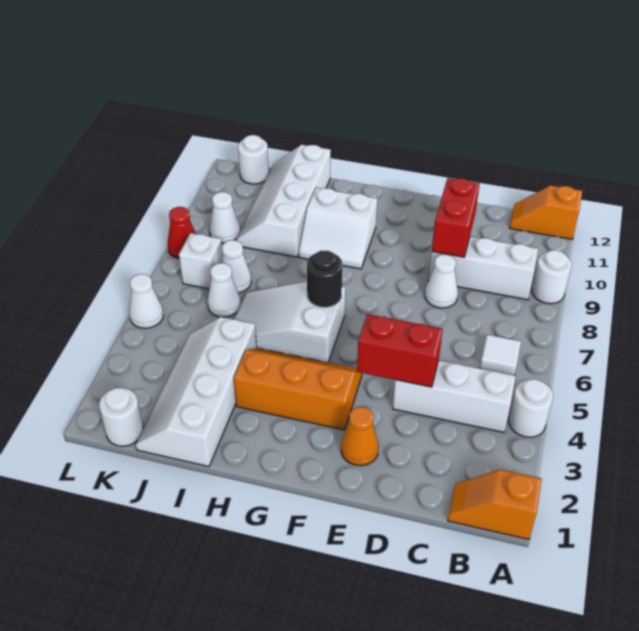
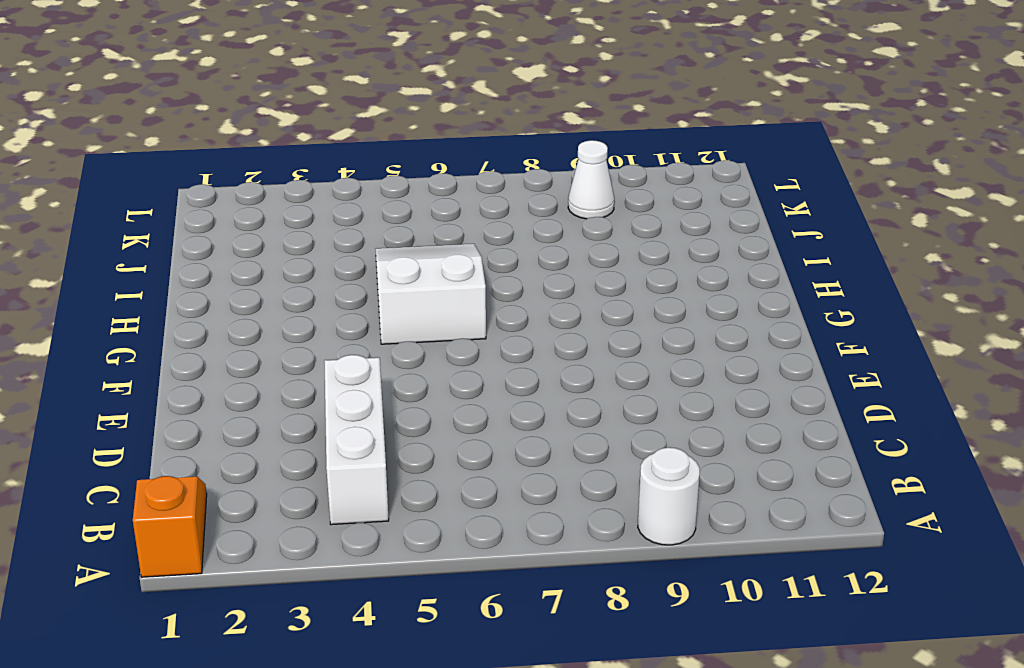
none -> white 1x1 round brick [509,379,553,437]
none -> orange 1x2 slope [510,185,582,239]
none -> white 1x1 tile [480,335,521,375]

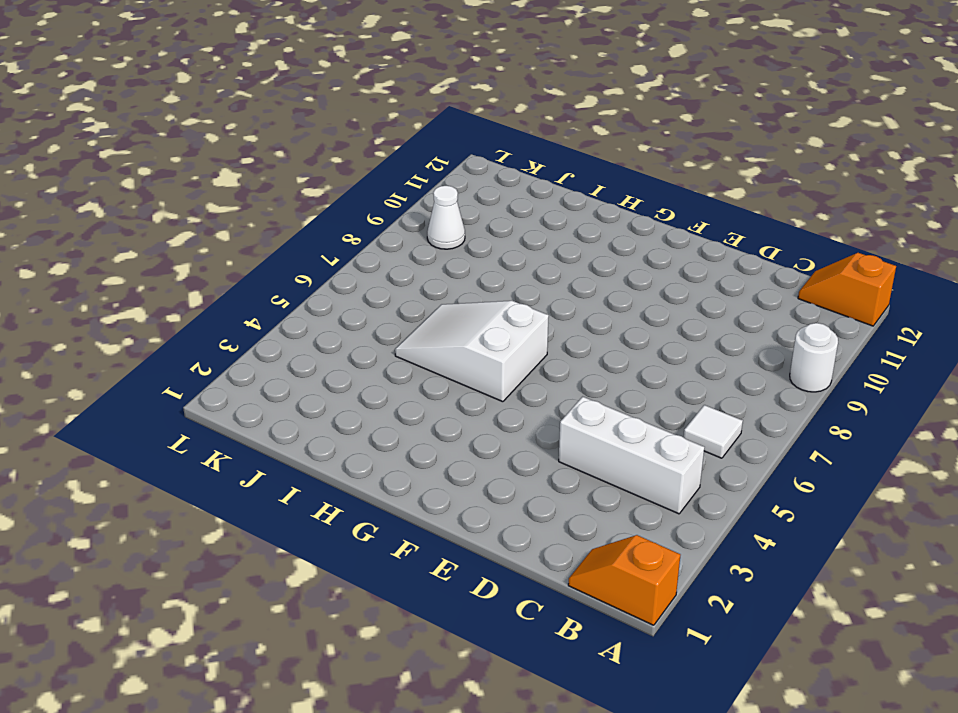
none -> white 1x1 round brick [509,379,553,437]
none -> white 1x3 brick [429,237,538,300]
none -> white 1x1 cone [425,254,458,308]

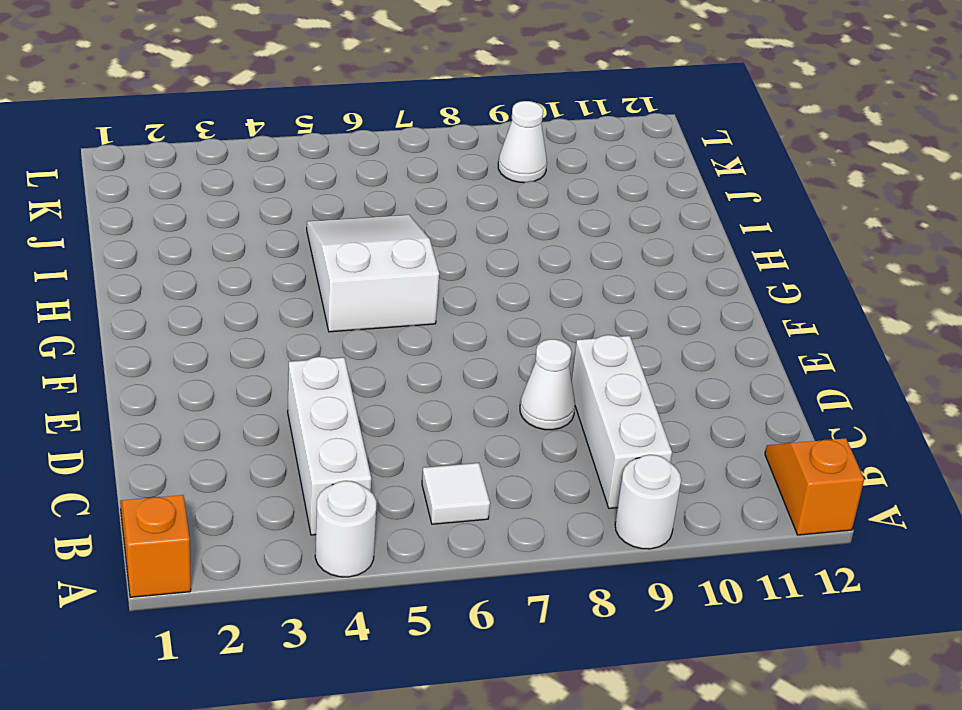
none -> orange 1x1 cone [341,407,379,466]
none -> orange 2x3 slope [234,348,362,430]
none -> white 2x2 slope [299,188,377,269]

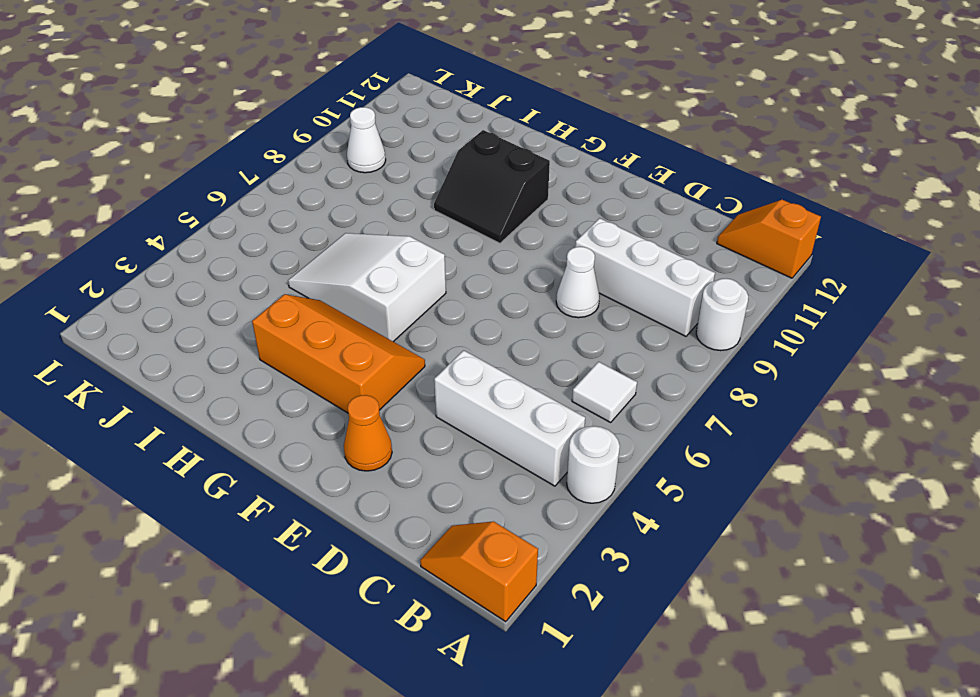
black 2x2 slope [434,130,550,243] -> white 2x2 slope [299,188,377,269]
none -> white 2x4 slope [136,317,257,467]
none -> white 2x4 slope [236,145,331,257]
none -> white 1x1 cone [207,263,241,317]

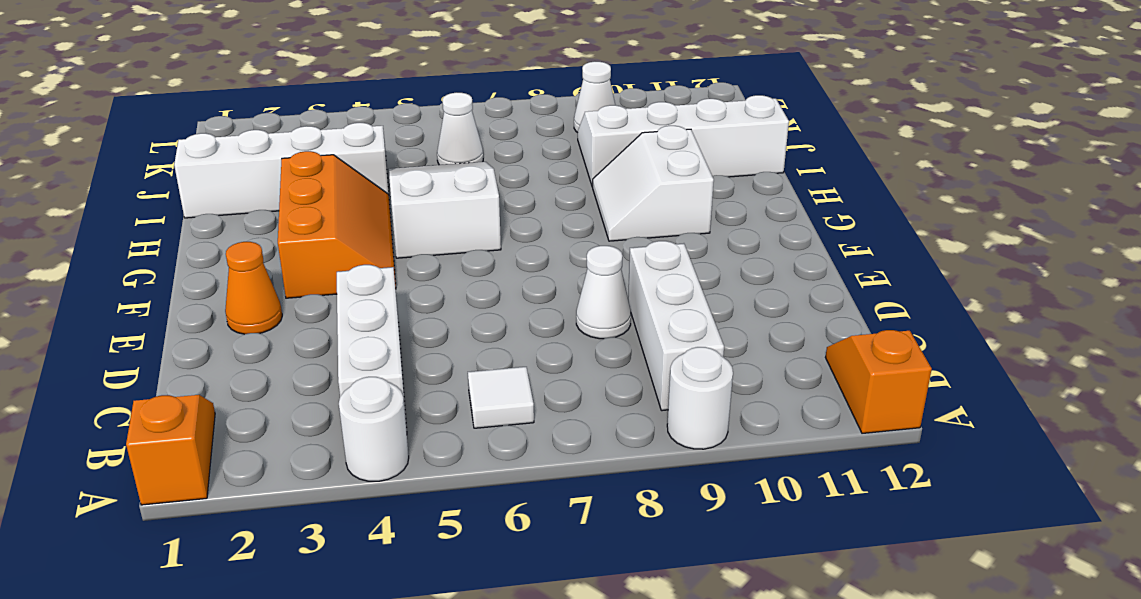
none -> white 1x1 cone [222,240,251,293]
none -> white 1x1 round brick [99,388,143,446]
none -> white 1x1 brick [179,233,223,289]

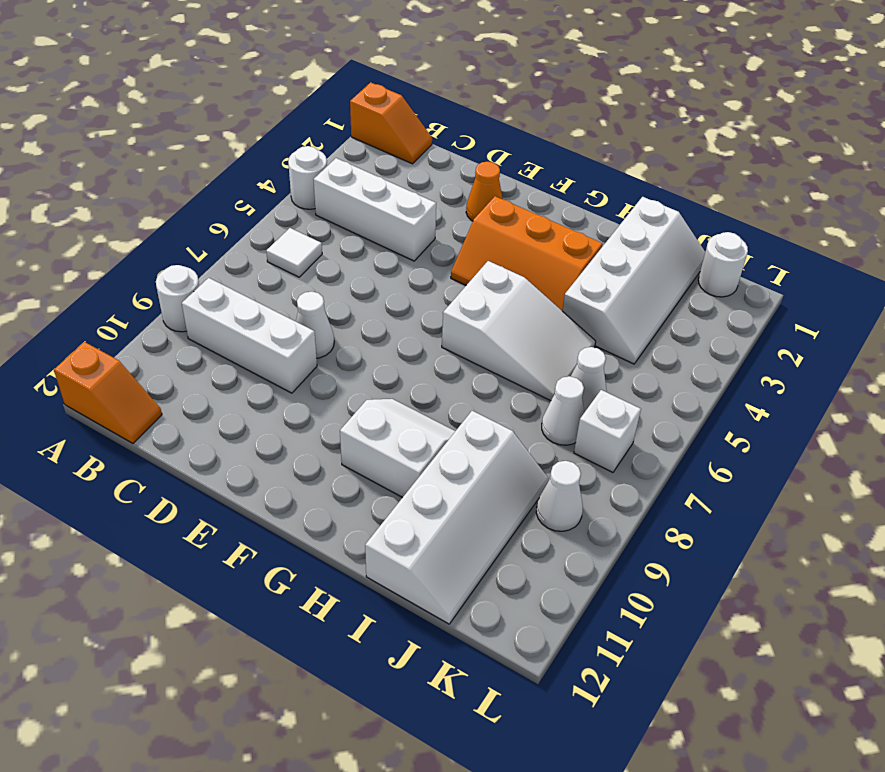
none -> white 1x1 round brick [238,135,269,184]
none -> white 1x1 cone [129,274,164,328]
none -> red 1x1 cone [167,207,196,258]

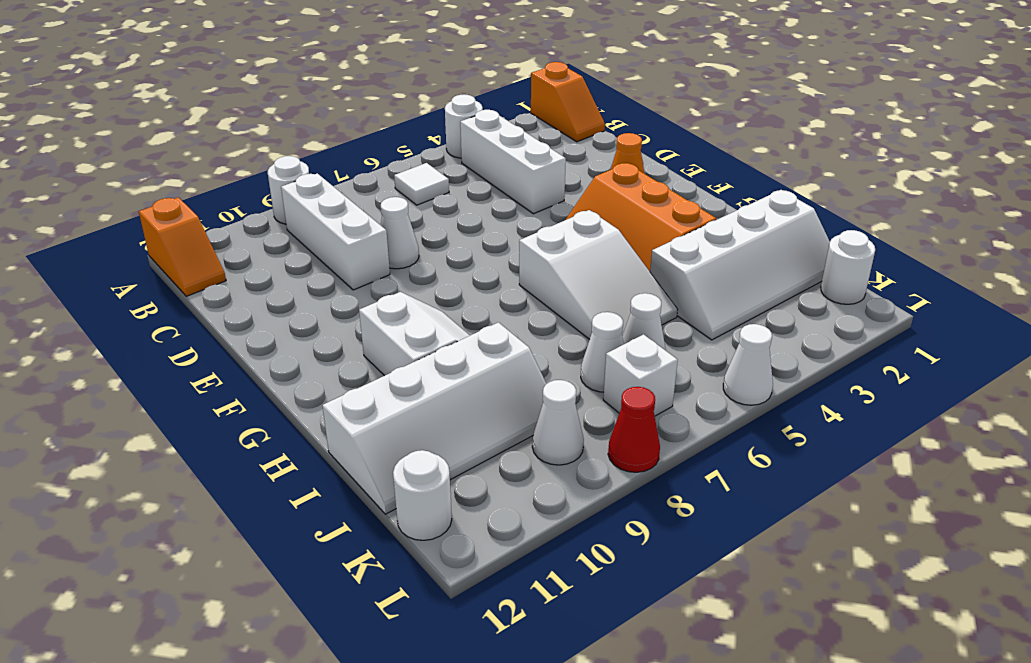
none -> red 1x2 brick [357,314,443,387]
none -> red 1x2 brick [432,178,480,257]
none -> black 1x1 round brick [307,251,342,307]

